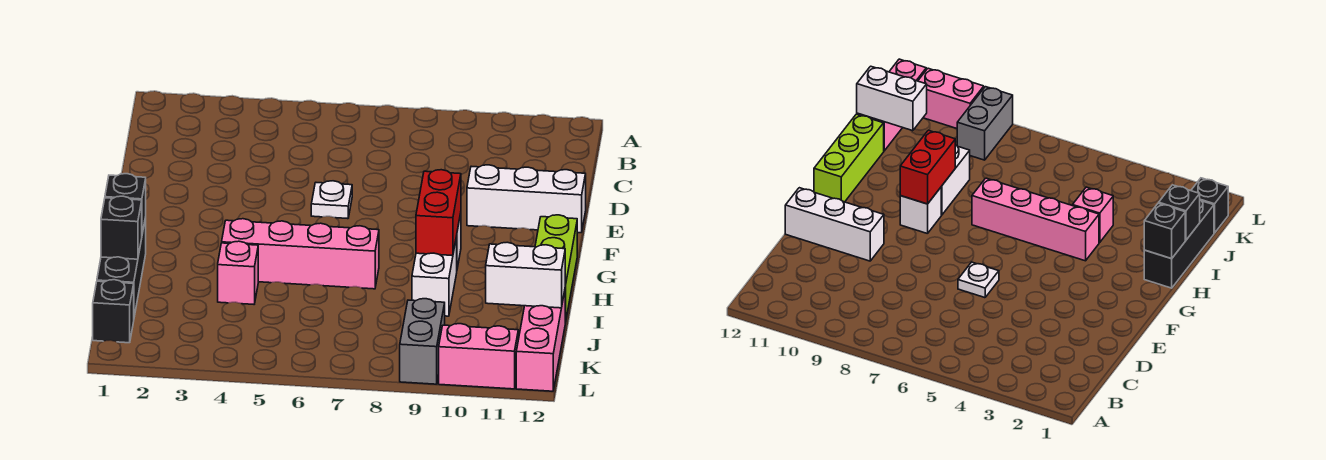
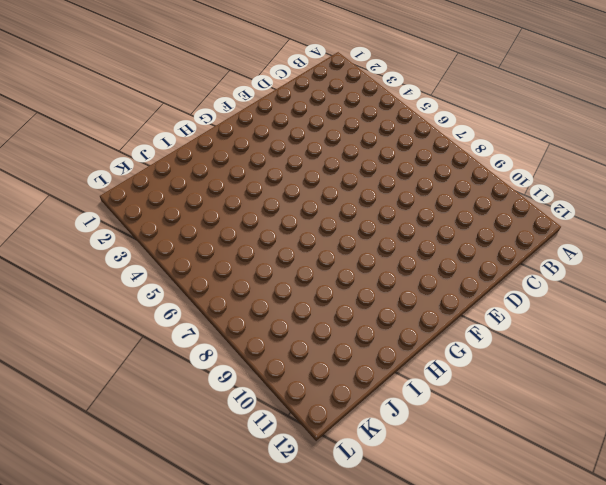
none -> white 1x1 plate [311,181,352,219]
none -> white 1x3 brick [467,165,586,233]
none -> white 1x1 brick [900,188,941,234]

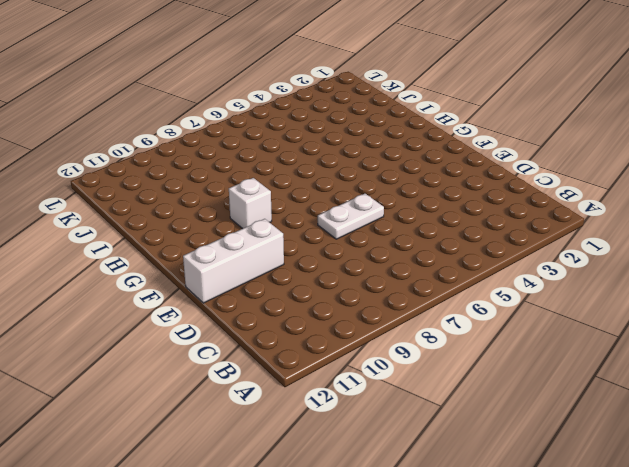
white 1x2 plate [318,194,384,239] -> white 1x1 plate [311,181,352,219]
none -> lime 1x3 brick [535,215,577,323]
none -> black 1x3 brick [97,217,146,317]
none -> pink 1x4 brick [222,219,379,289]

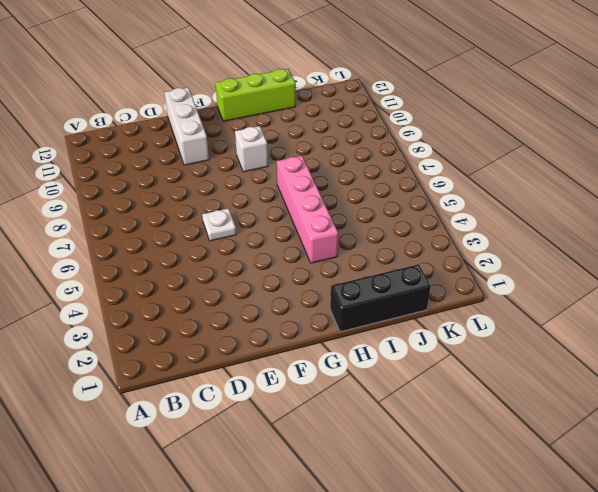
none -> white 1x2 brick [412,236,457,316]
none -> pink 1x1 brick [218,241,258,304]
none -> pink 1x3 brick [516,291,565,391]

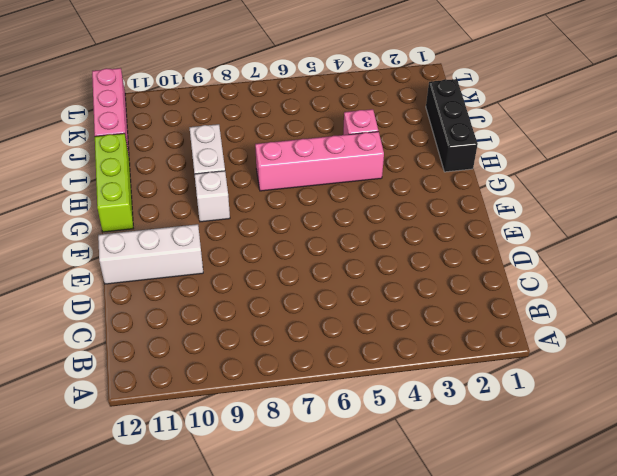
none -> white 1x1 plate [311,181,352,219]
none -> black 1x1 brick [93,280,134,343]
none -> grey 1x2 brick [400,299,445,384]

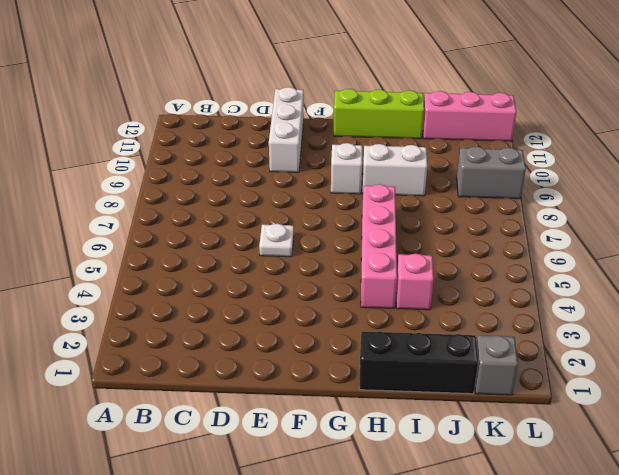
grey 1x1 brick [475,335,518,395] -> black 1x1 brick [93,280,134,343]
none -> pink 1x2 brick [439,324,518,389]
none -> red 1x2 brick [416,170,461,256]
none -> black 1x1 brick [105,174,146,234]

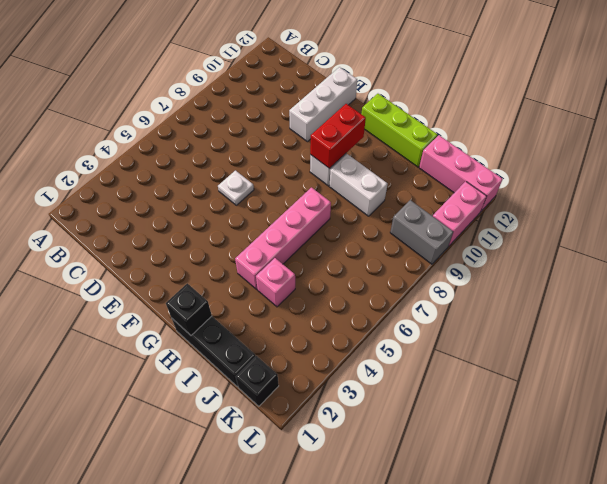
red 1x2 brick [310,104,366,168] -> red 1x2 brick turned to [416,170,461,256]
none -> black 1x1 brick [101,196,142,259]
none -> white 1x2 brick [486,242,565,308]

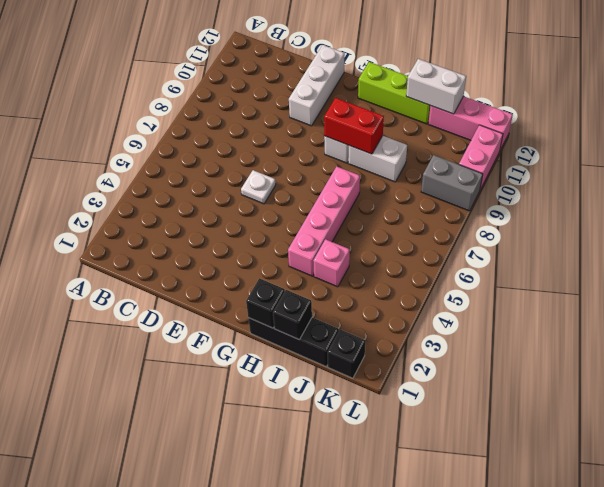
white 1x2 brick [406,59,466,114] -> white 1x2 brick turned to [486,242,565,308]

